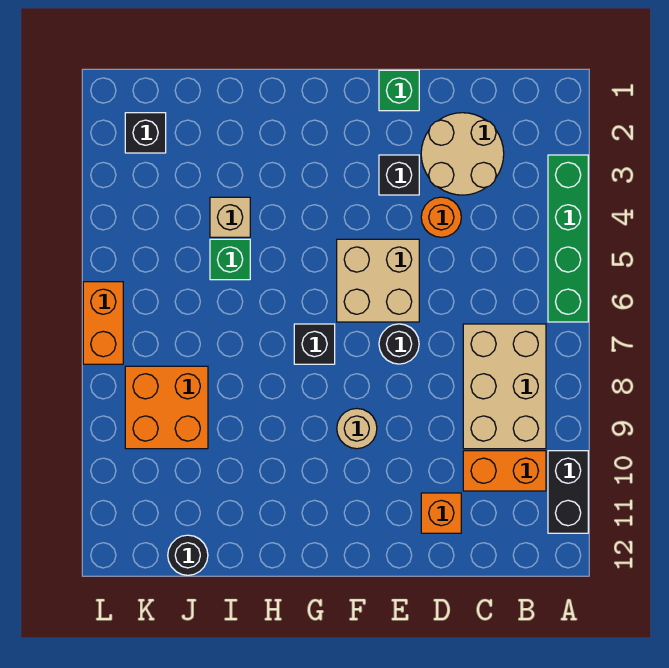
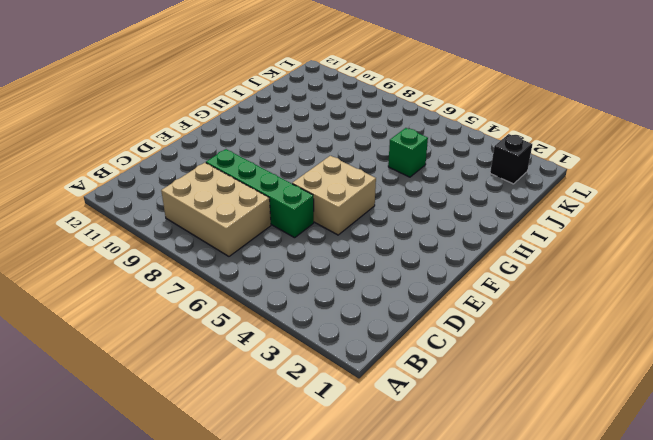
green 1x4 brick [206,149,314,238] -> green 1x4 brick moved to [548,155,588,322]
none -> black 1x2 brick [548,451,588,533]
none -> orange 1x2 brick [463,451,546,491]
none -> tan 2x2 round brick [421,113,504,195]

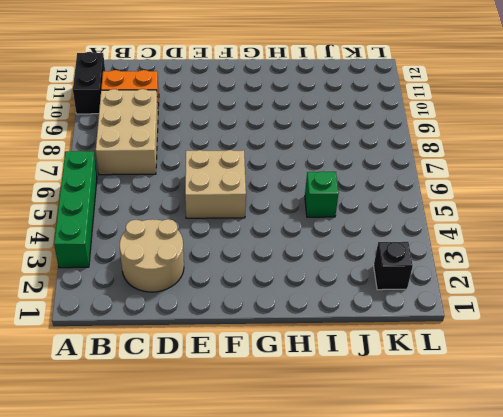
none -> orange 1x1 round brick [421,197,461,237]
none -> orange 1x1 brick [421,493,461,533]
none -> green 1x1 brick [379,70,419,111]

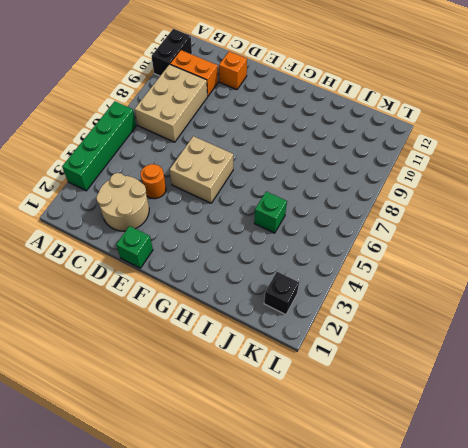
none -> black 1x1 brick [379,155,419,195]
none -> black 1x1 round brick [379,324,419,364]
none -> tan 1x1 round brick [337,409,377,449]

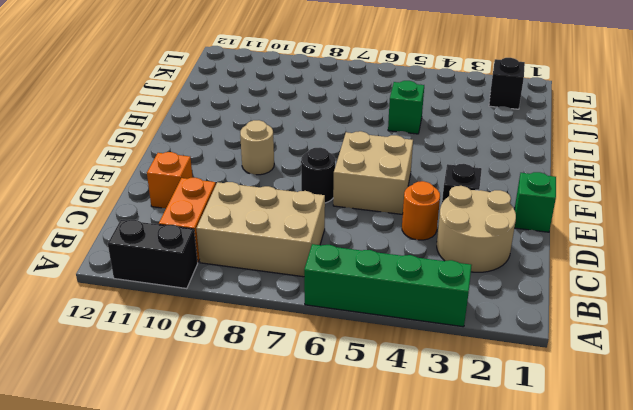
none -> black 1x1 brick [294,324,335,364]
none -> tan 1x1 brick [210,197,250,237]
none -> orange 2x2 brick [125,366,208,449]

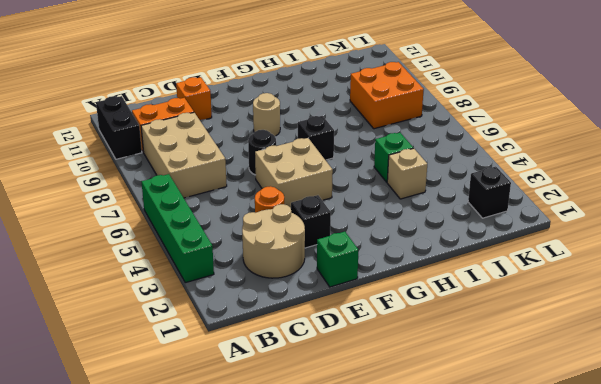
none -> black 1x1 round brick [168,535,208,575]
none -> orange 1x2 brick [83,282,123,364]

